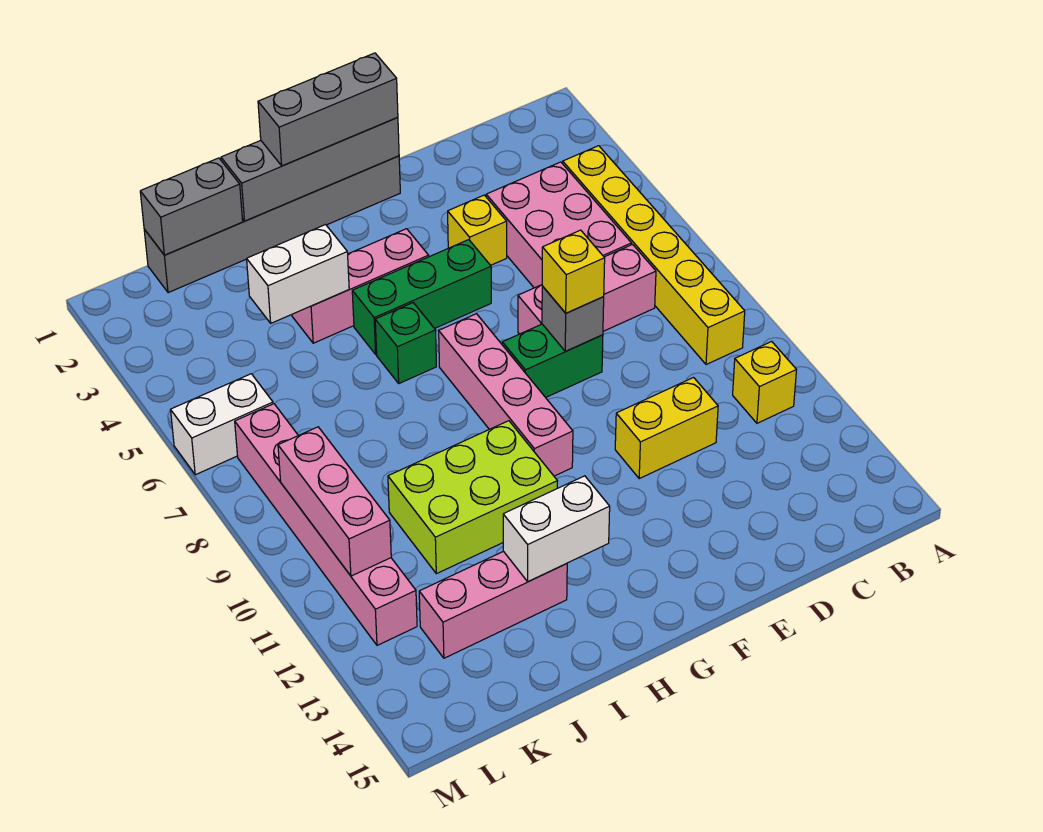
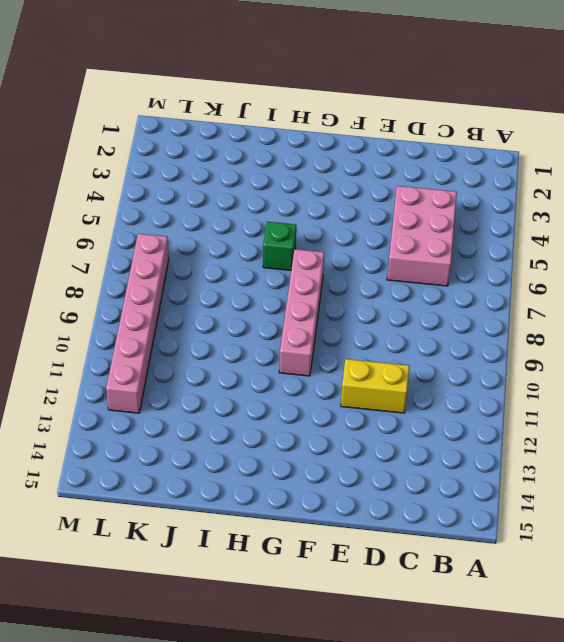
none -> yellow 1x6 brick [563,146,745,365]
none -> yellow 1x1 brick [733,342,796,423]
none -> pink 1x3 brick [518,244,656,334]

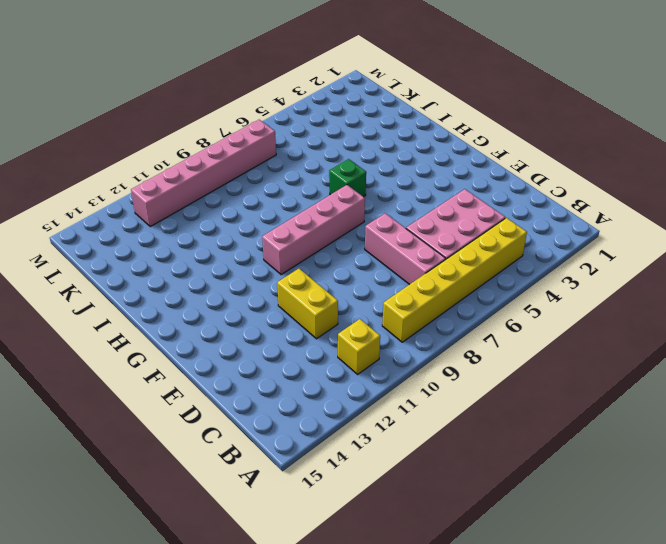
none -> yellow 1x1 brick [448,195,507,265]
none -> green 1x2 brick [502,324,603,398]
none -> grey 1x6 brick [144,156,400,293]

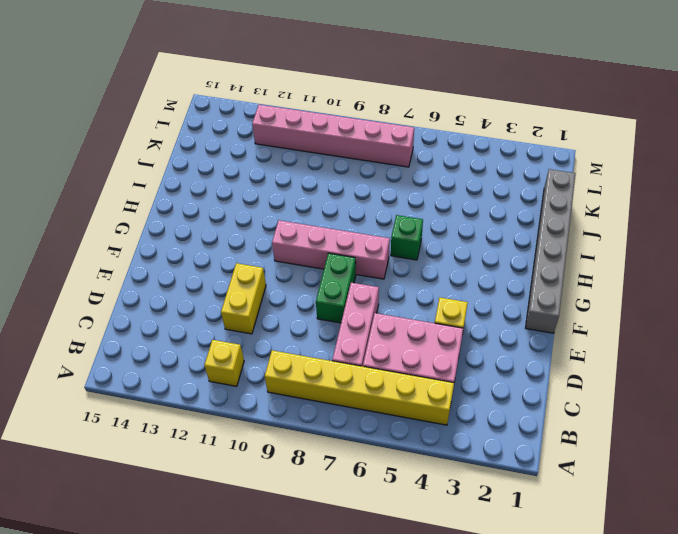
none -> green 1x3 brick [352,240,491,354]
none -> pink 1x3 brick [292,229,429,343]
none -> lime 2x3 brick [388,421,557,574]

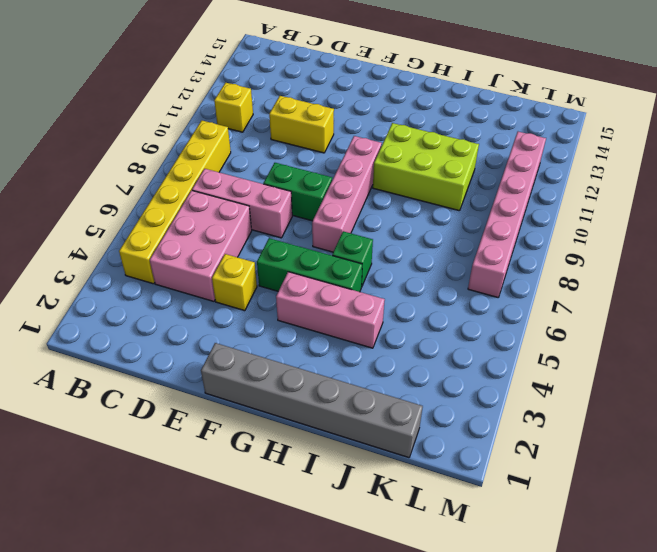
none -> pink 1x3 brick [419,551,567,658]
none -> white 1x2 brick [171,374,273,475]
none -> grey 1x1 brick [542,286,604,351]

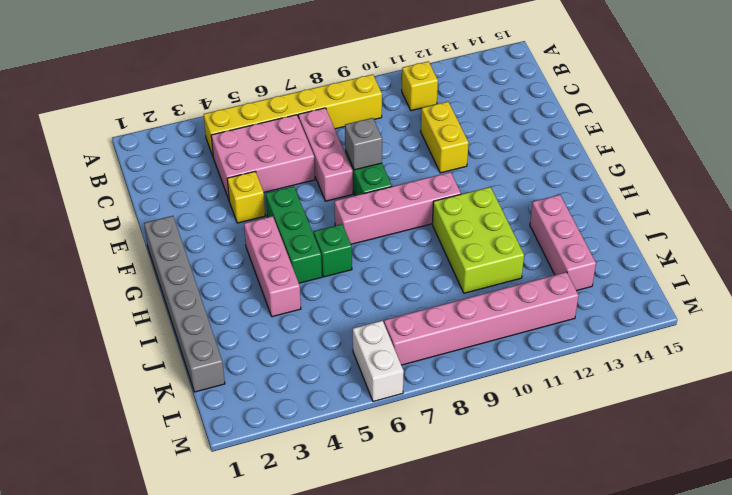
none -> grey 1x4 brick [221,117,399,221]
none -> white 1x2 brick [503,476,610,582]
none -> white 1x2 brick [247,225,349,323]

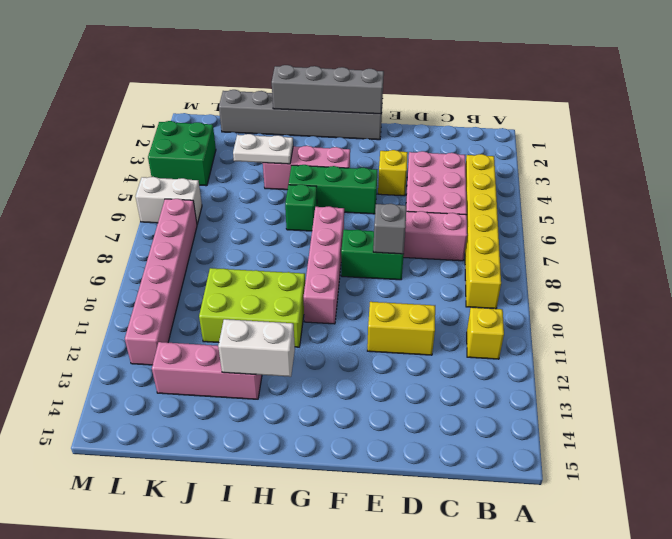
white 1x2 plate [233,134,293,164] -> white 1x2 brick [247,225,349,323]
green 2x2 brick [148,121,216,186] -> none
none -> grey 1x2 brick [140,158,243,255]
none -> pink 1x3 brick [278,427,391,576]
none -> yellow 1x1 brick [542,230,605,313]

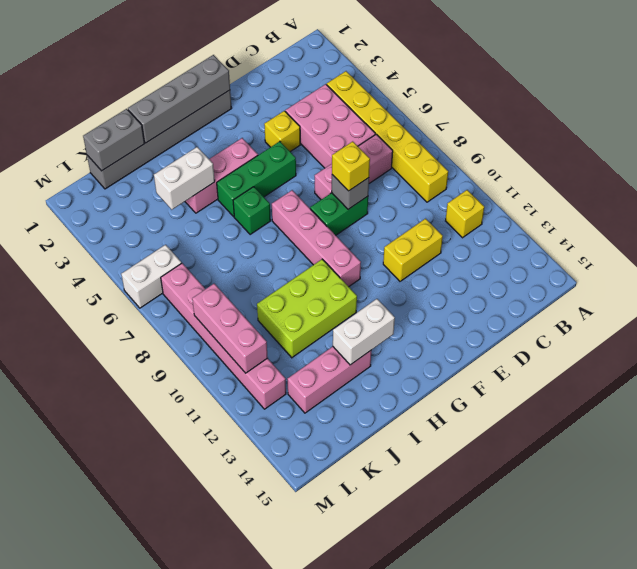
none -> grey 1x3 brick [258,53,398,166]

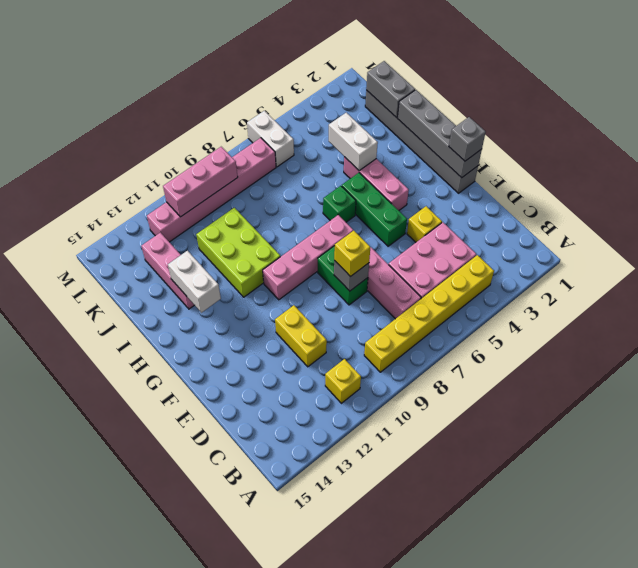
grey 1x1 brick [449,117,486,161] -> grey 1x3 brick [258,53,398,166]

